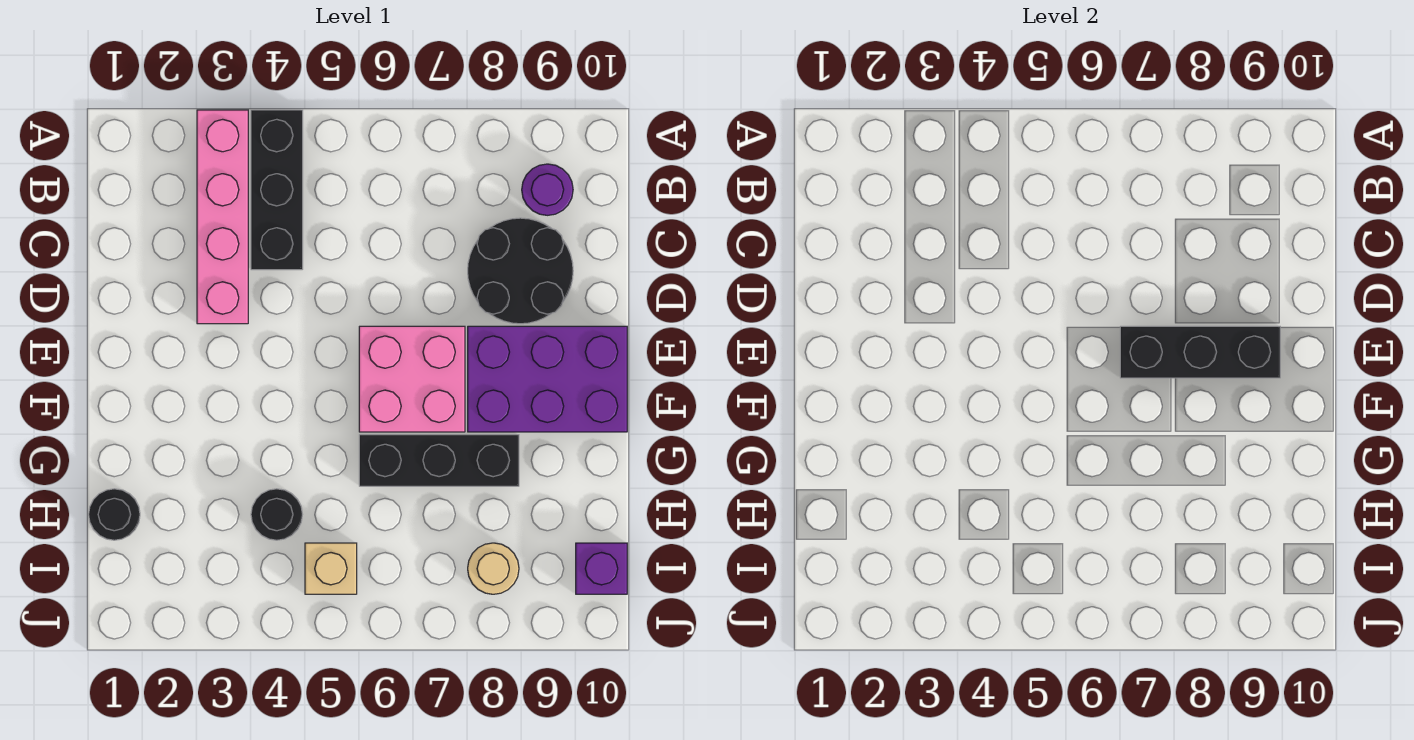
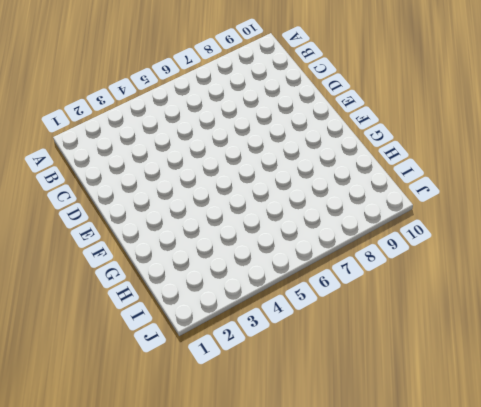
none -> pink 1x4 brick [197,110,248,324]
none -> black 1x3 brick [251,110,303,270]
none -> purple 1x1 round brick [522,164,573,215]

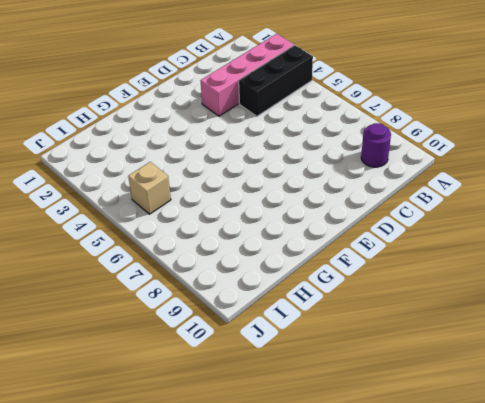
none -> black 2x2 round brick [468,218,573,324]
none -> pink 2x2 brick [359,326,465,432]
none -> purple 2x3 brick [468,326,627,432]

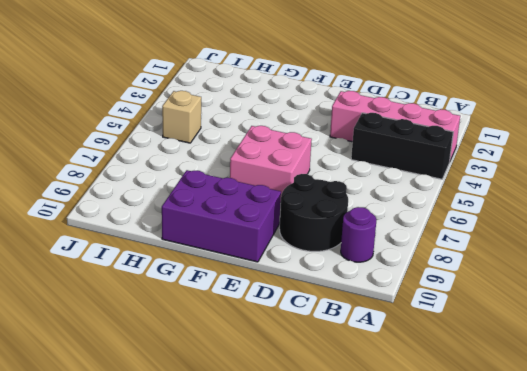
purple 2x3 brick [162,170,281,262] -> purple 2x3 brick turned to [468,326,627,432]
none -> black 1x3 brick [359,435,519,486]
none -> black 1x1 round brick [89,489,140,540]
none -> black 1x1 round brick [251,489,302,540]

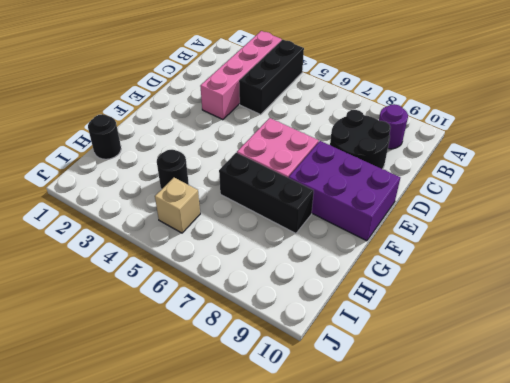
none -> tan 1x1 round brick [468,543,519,594]
none -> purple 1x1 brick [576,543,627,594]
none -> black 1x3 brick [1120,326,1280,378]

